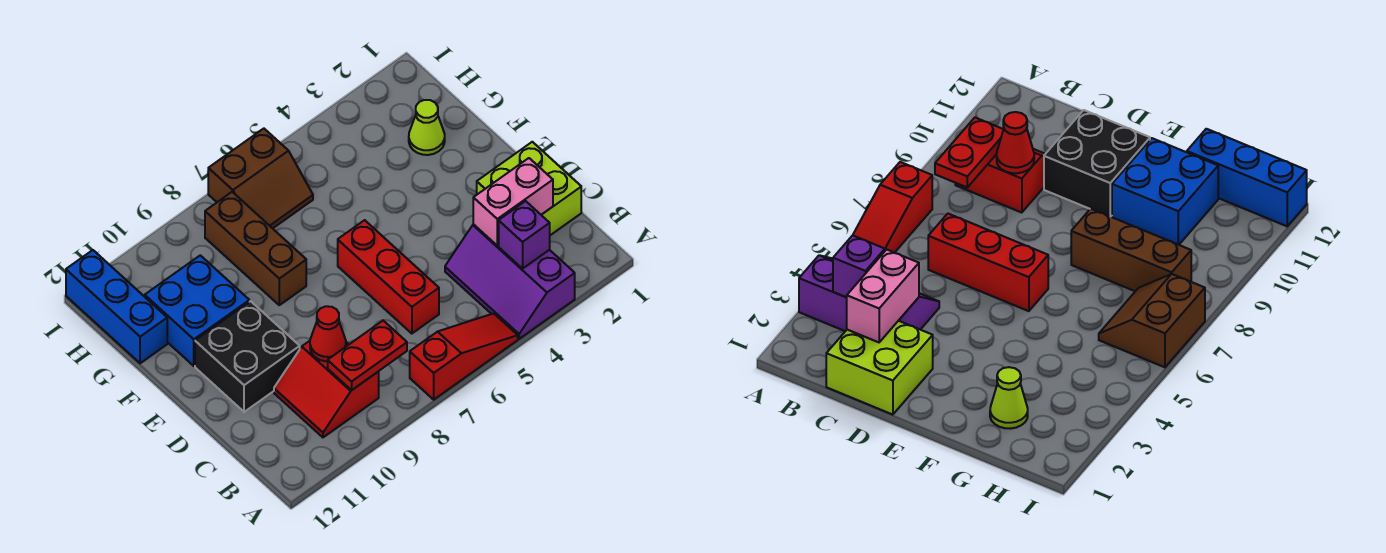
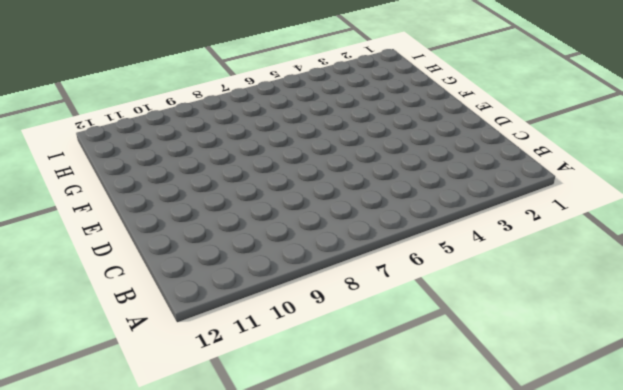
none -> purple 2x3 slope [445,224,575,339]
none -> red 1x3 slope [410,313,518,400]
none -> red 2x2 slope [274,341,379,437]

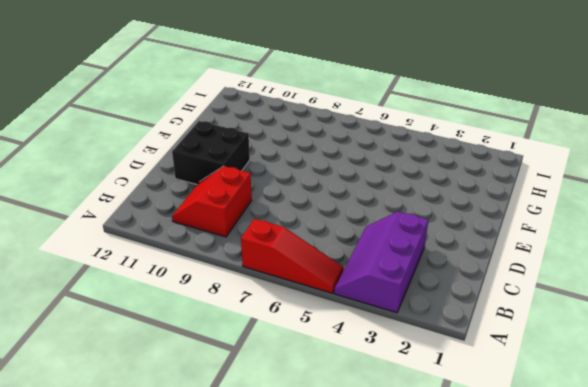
none -> lime 2x2 brick [477,142,581,235]
none -> red 1x3 brick [338,220,439,334]
none -> brown 1x3 brick [205,192,306,305]

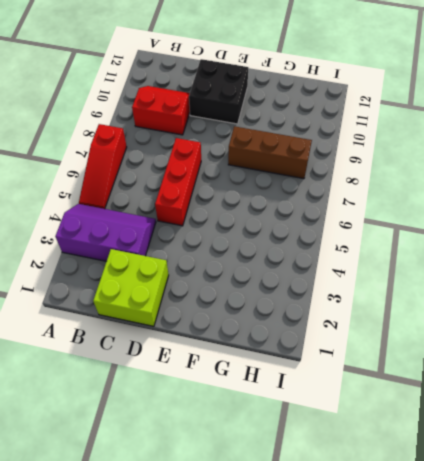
red 1x3 brick [155,138,201,226] -> red 1x3 brick turned to [338,220,439,334]
none -> blue 2x2 brick [145,255,249,366]
none -> lime 1x1 cone [409,100,445,155]
none -> blue 1x3 brick [66,250,167,363]

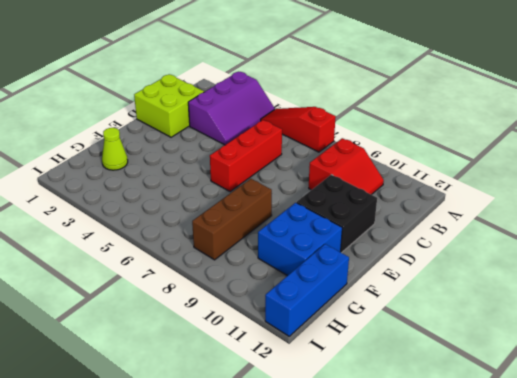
none -> brown 2x2 slope [208,129,313,228]
none -> purple 1x1 brick [499,201,550,269]
none -> red 1x2 plate [328,321,407,390]

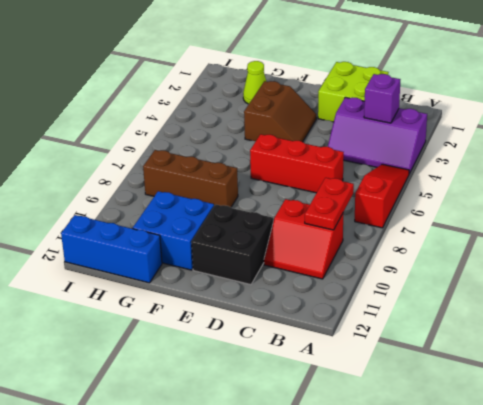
brown 2x2 slope [244,81,316,142] -> brown 2x2 slope moved to [208,129,313,228]
none -> pink 1x2 brick [473,158,553,246]
none -> red 1x1 cone [310,306,346,361]

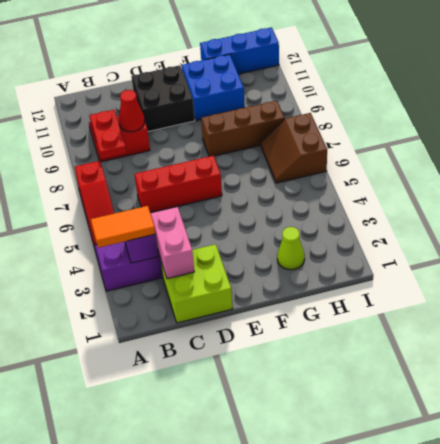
orange 1x2 tile [91,206,155,248] -> none

